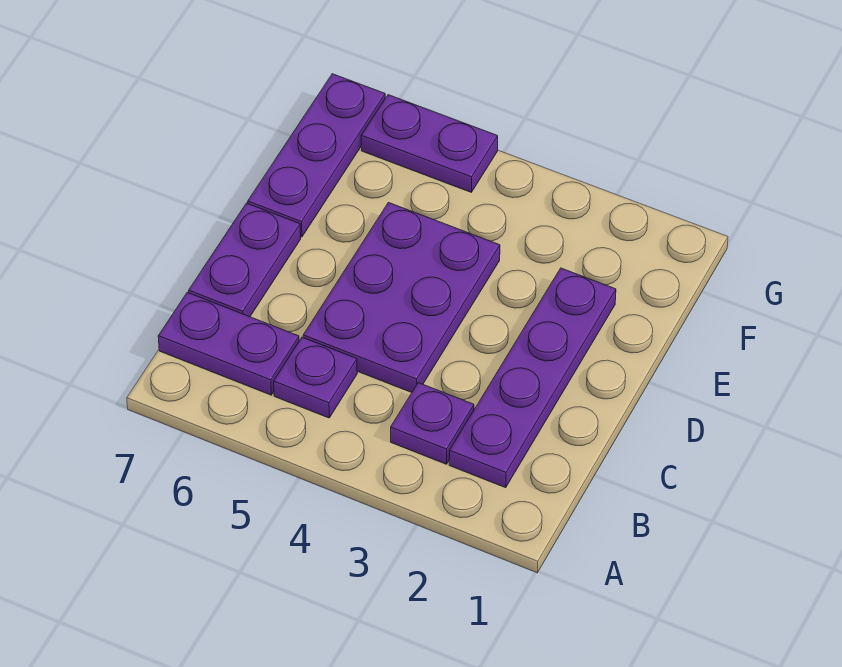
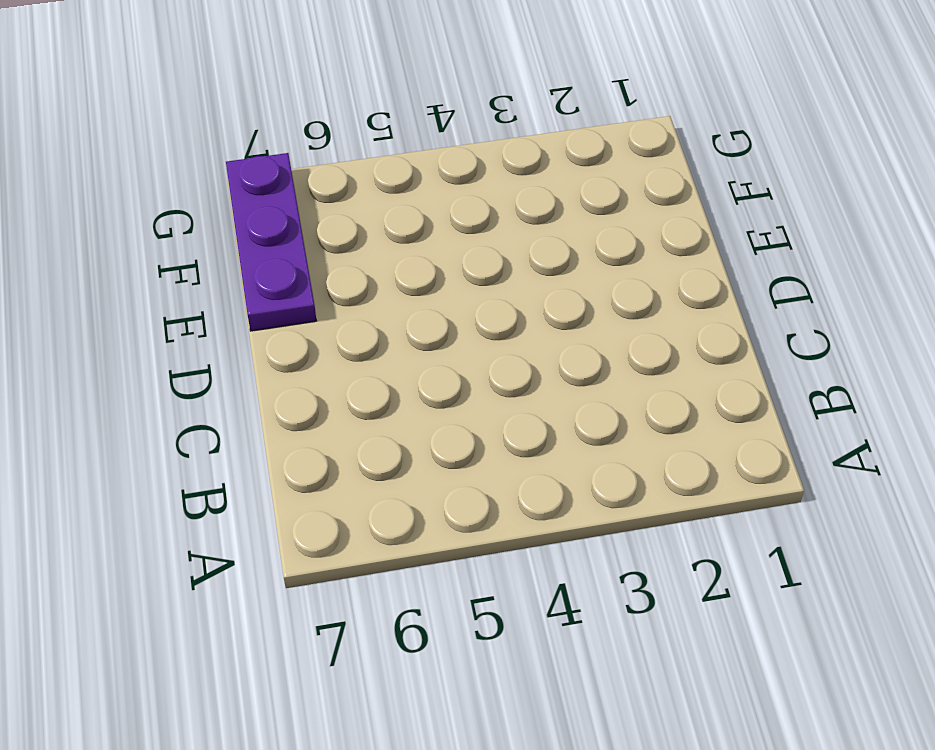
none -> purple 1x4 plate [449,268,616,488]
none -> purple 1x1 plate [391,383,474,464]

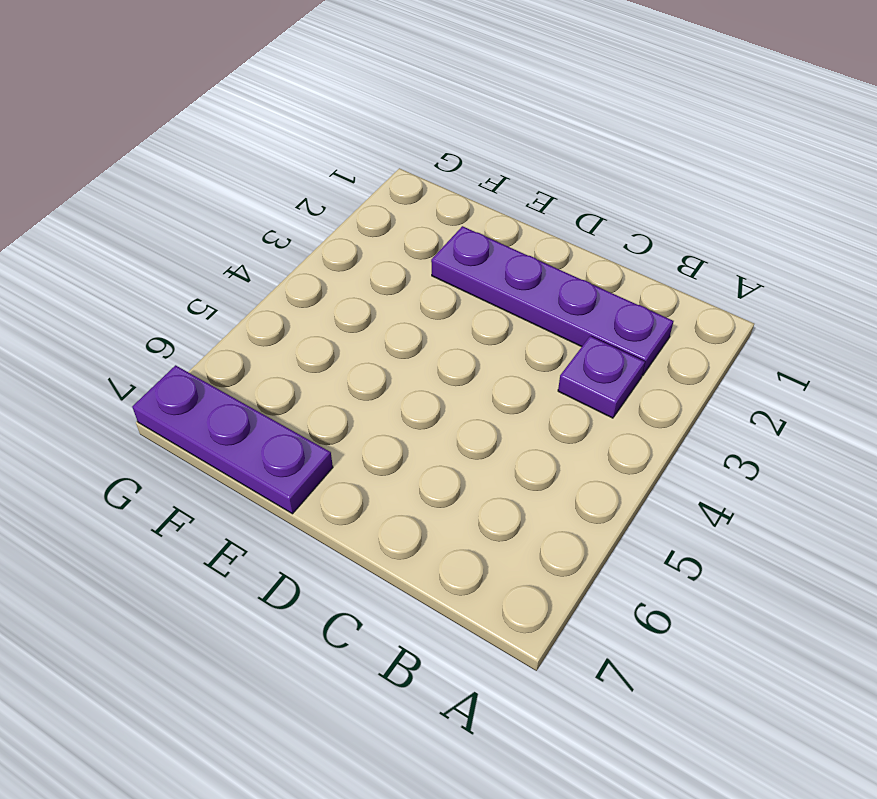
none -> purple 1x1 plate [274,337,357,418]
none -> purple 1x2 plate [158,292,299,395]

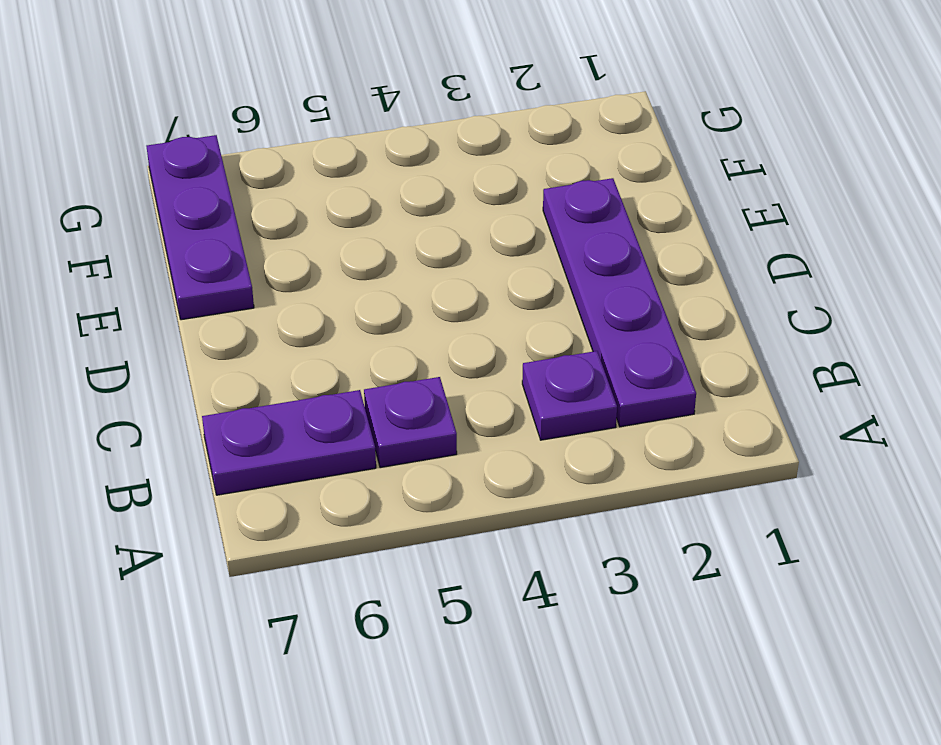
none -> purple 2x3 plate [303,203,500,392]
none -> purple 1x2 plate [189,203,301,317]

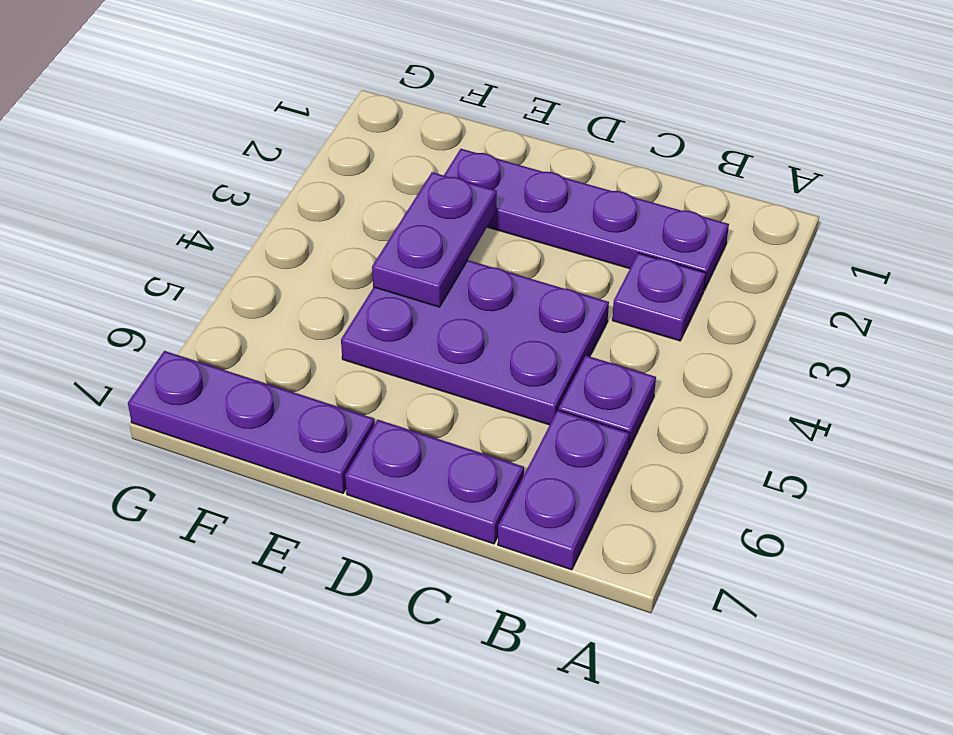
purple 1x2 plate [372,172,497,307] -> purple 1x2 plate moved to [361,95,498,192]

